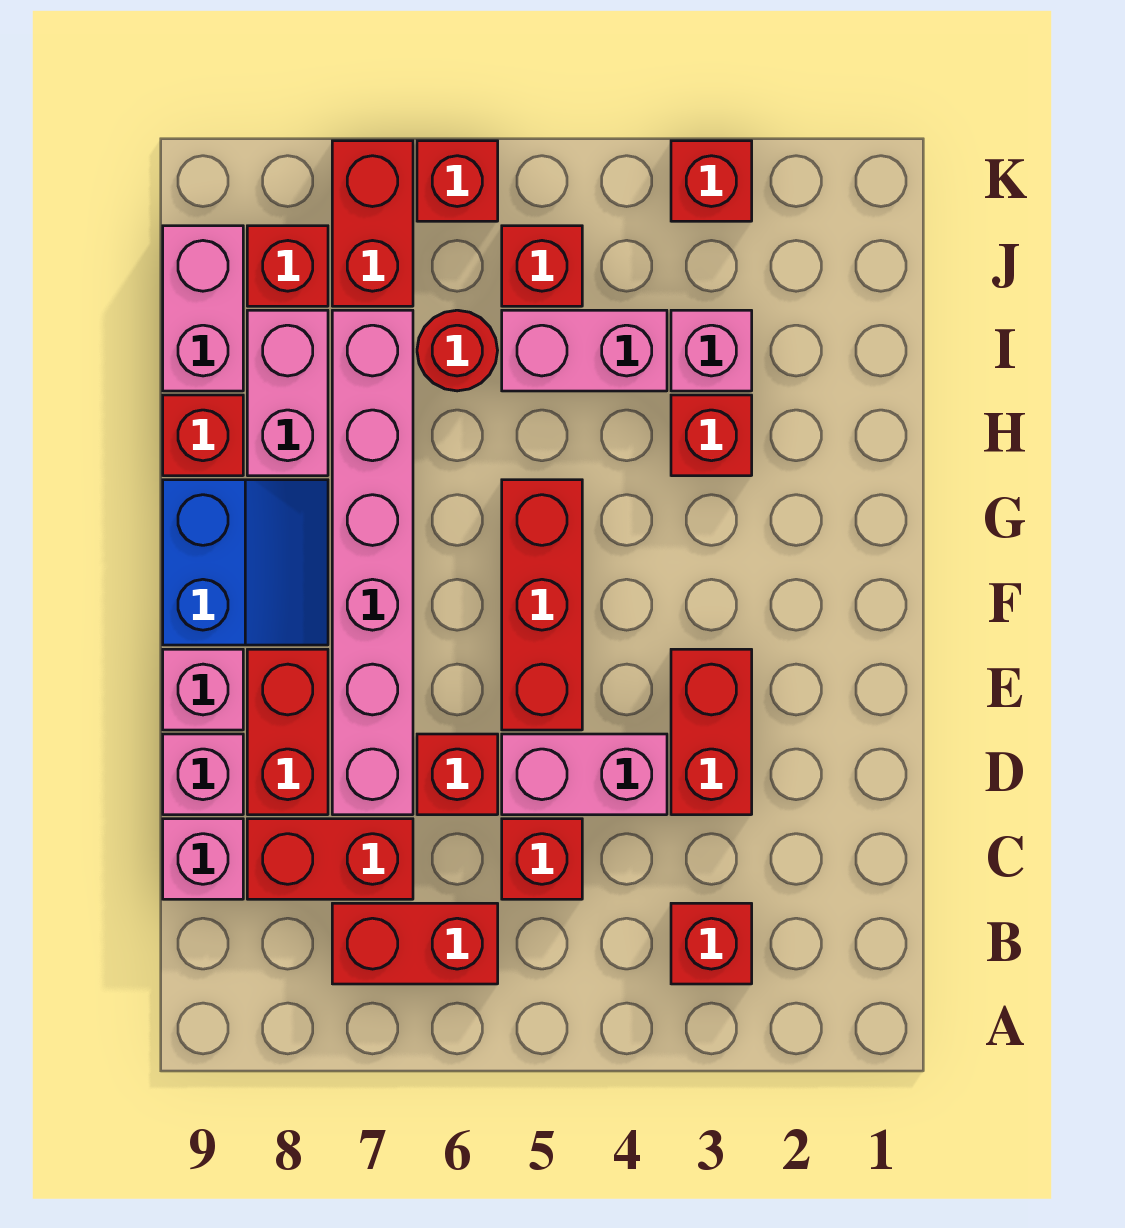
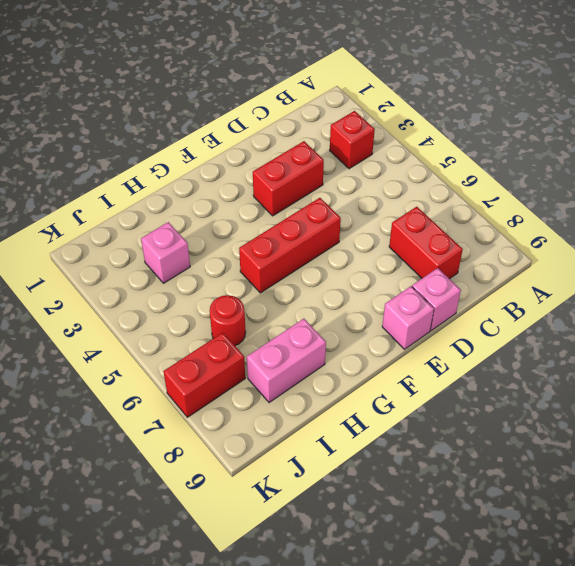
none -> red 1x2 brick [332,903,498,984]
none -> red 1x1 brick [502,819,582,899]
none -> pink 1x1 brick [163,819,243,899]

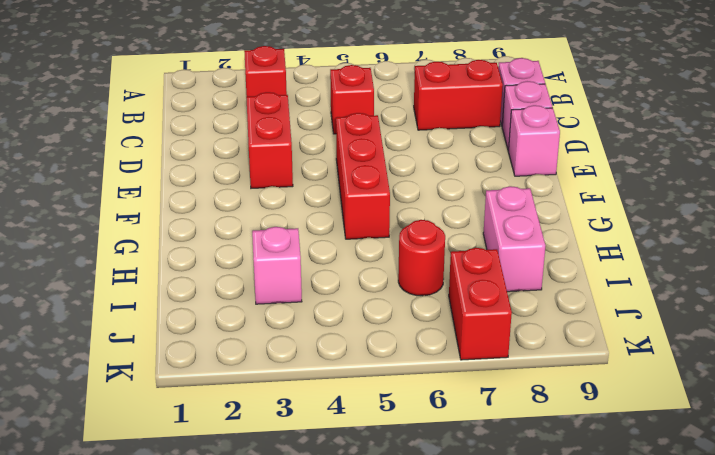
none -> red 1x2 brick [332,903,498,984]
none -> pink 1x2 brick [502,734,667,815]
none -> red 1x1 brick [417,734,498,815]

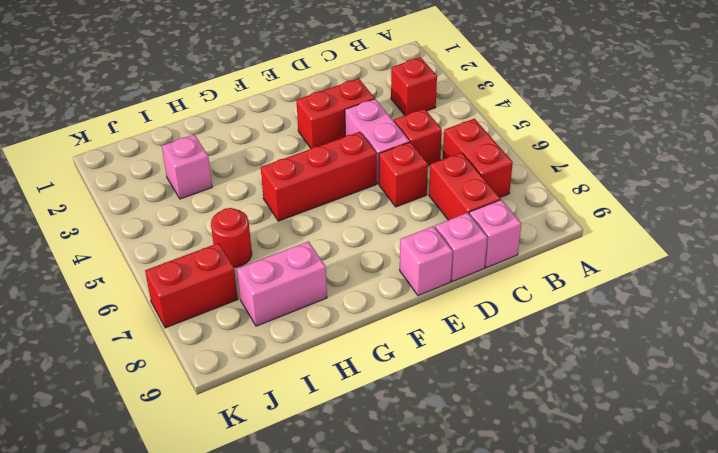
none -> pink 1x6 brick [332,310,413,815]
none -> red 1x2 brick [247,649,328,815]
none -> blue 2x2 slope [163,480,328,645]

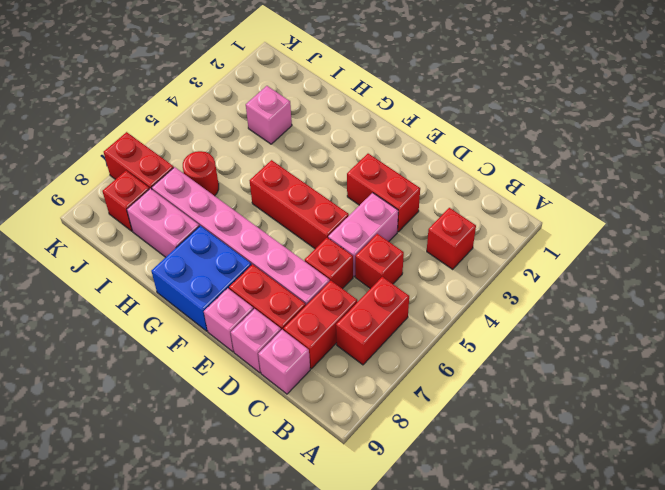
blue 2x2 brick [151,226,251,331] -> blue 2x2 slope [163,480,328,645]
none -> red 1x1 brick [671,395,752,476]
none -> red 1x1 brick [163,395,243,476]
none -> pink 1x2 brick [502,310,667,391]

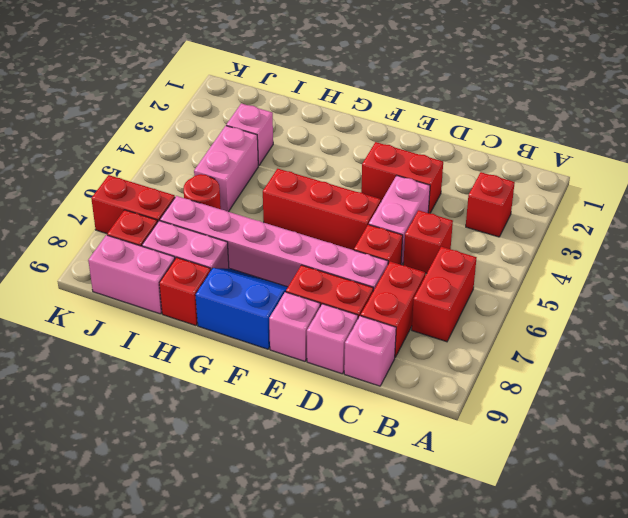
none -> red 1x1 brick [671,395,752,476]
none -> red 1x1 brick [502,226,582,306]
none -> red 1x1 brick [671,141,752,221]

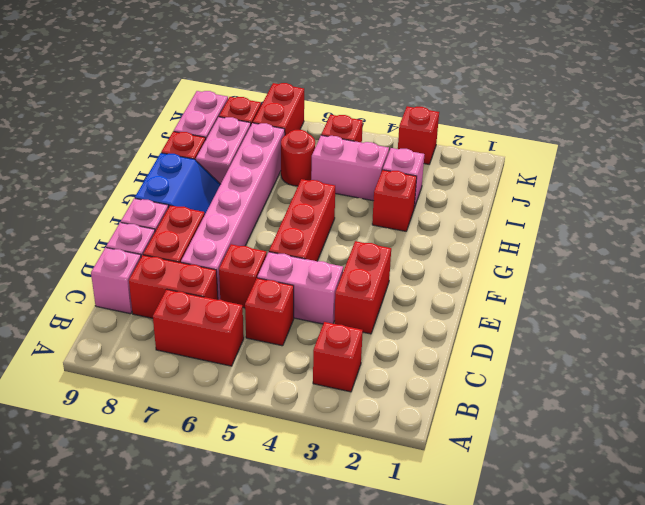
none -> red 1x1 brick [417,141,498,221]

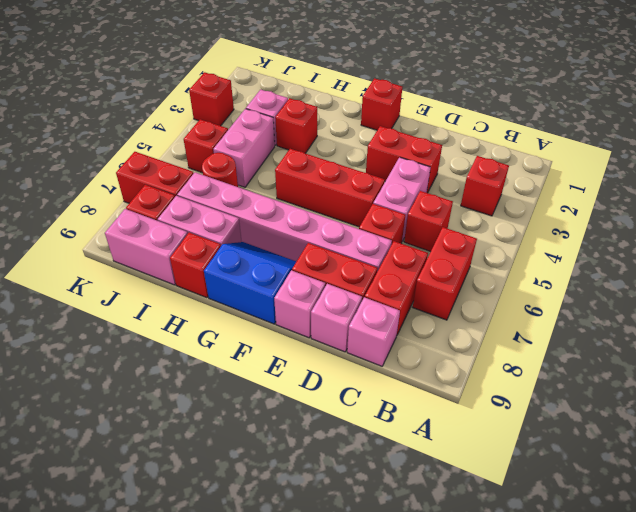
red 1x1 brick [361,78,402,130] -> red 1x1 brick moved to [417,141,498,221]

